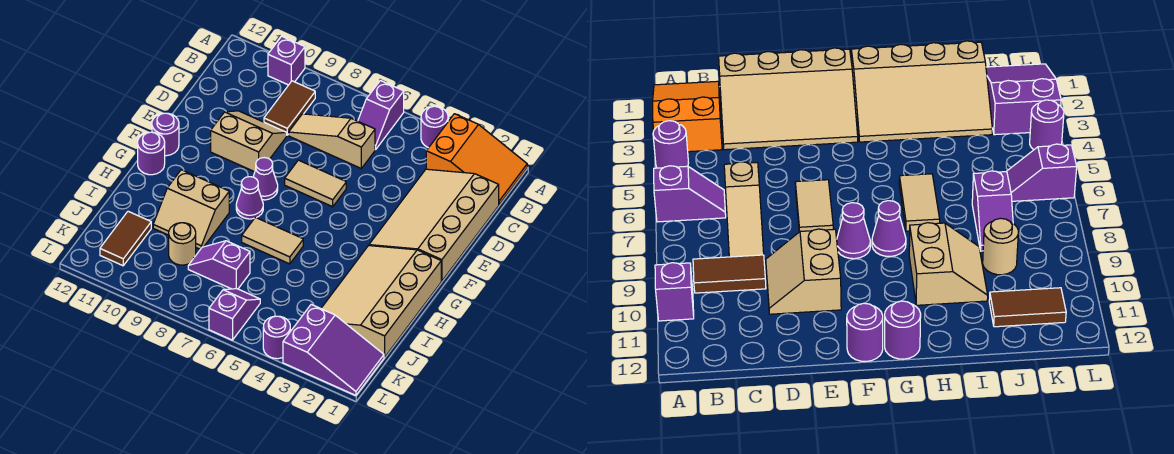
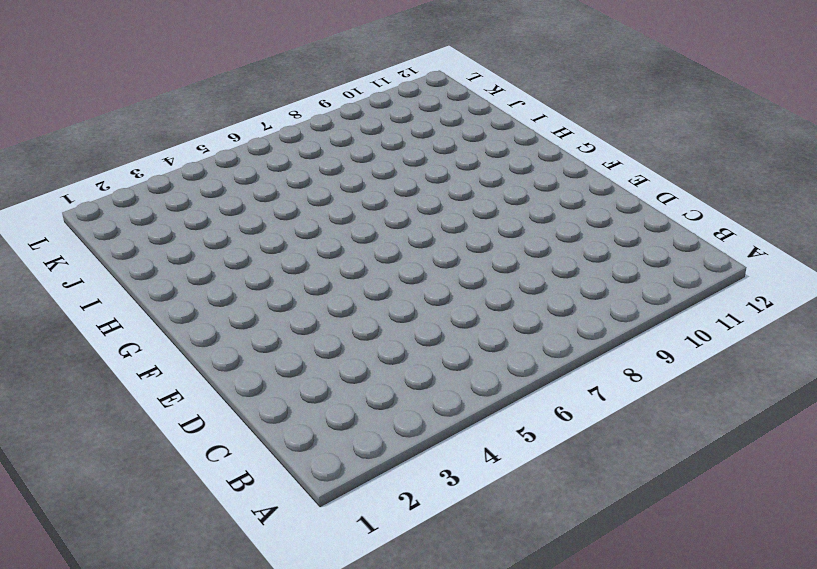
none -> orange 2x3 slope [426,114,527,205]
none -> purple 1x1 round brick [421,106,448,148]
none -> purple 1x2 slope [358,81,404,149]

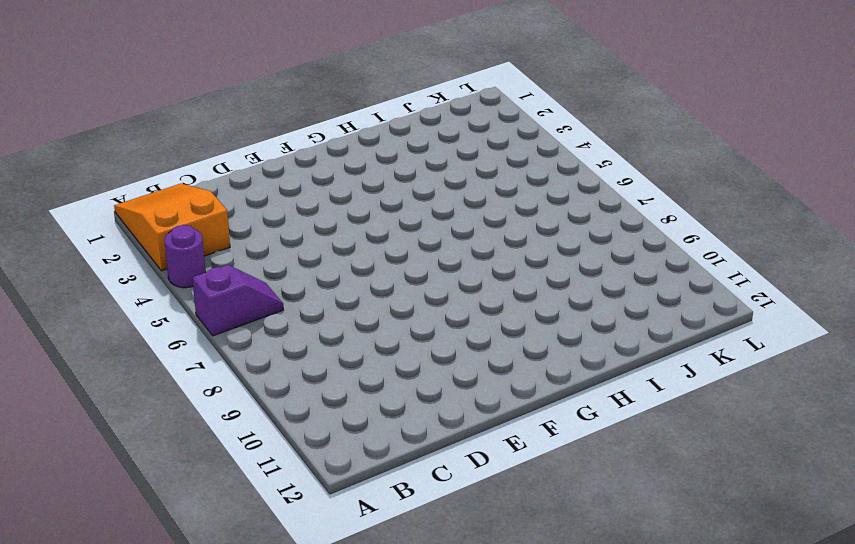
none -> purple 1x1 brick [268,36,305,85]
none -> brown 1x2 tile [264,81,315,135]
none -> tan 3x4 slope [369,169,499,281]

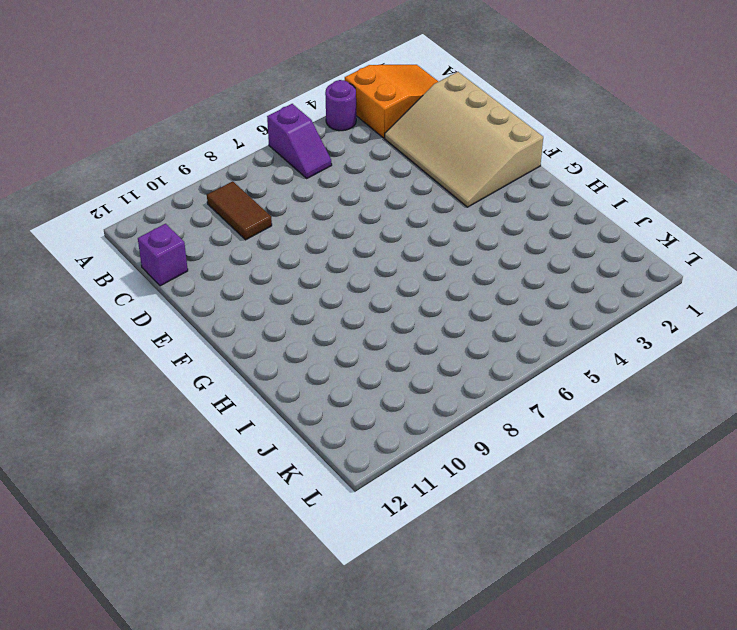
purple 1x1 brick [138,224,188,286] -> purple 1x1 brick moved to [268,36,305,85]
none -> tan 1x3 slope [289,114,375,168]
none -> tan 2x2 slope [211,111,287,172]
none -> tan 1x2 tile [285,160,346,207]

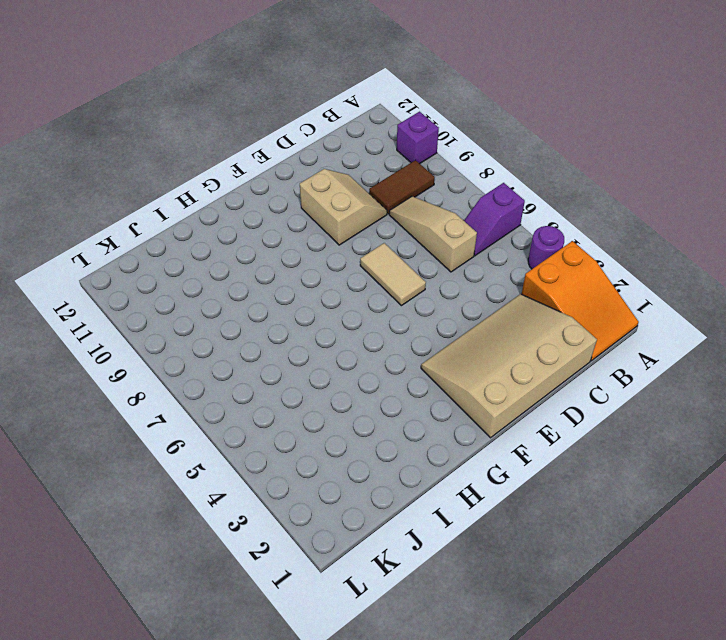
none -> purple 1x1 cone [253,158,278,200]
none -> purple 1x1 round brick [152,113,179,156]
none -> tan 3x4 slope [321,246,441,357]

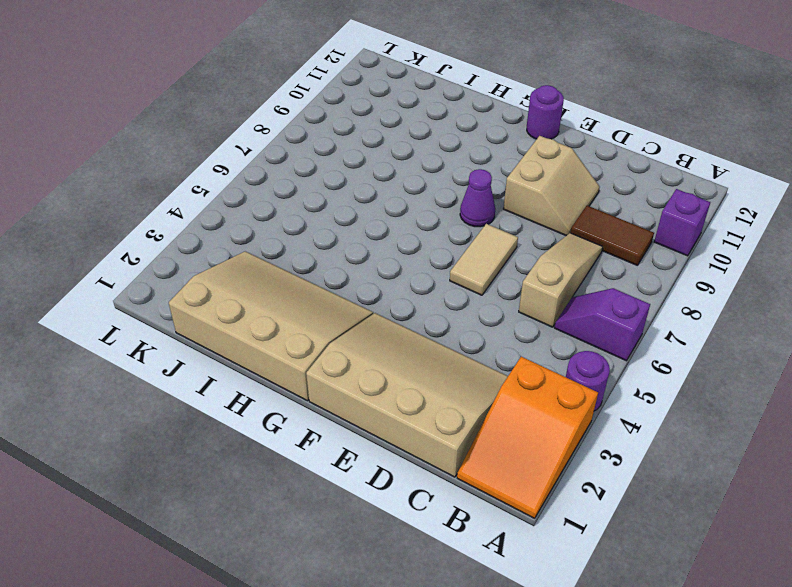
none -> purple 1x1 cone [236,177,263,219]
none -> purple 1x1 round brick [138,132,165,175]
none -> tan 1x2 tile [242,217,303,264]

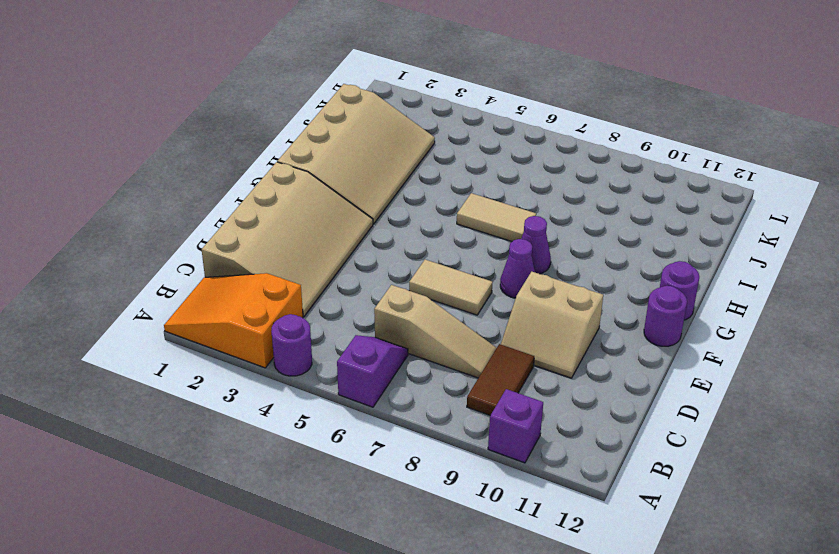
none -> tan 2x2 slope [153,170,229,249]
none -> purple 1x2 slope [188,241,250,289]
none -> tan 1x1 round brick [169,223,196,265]

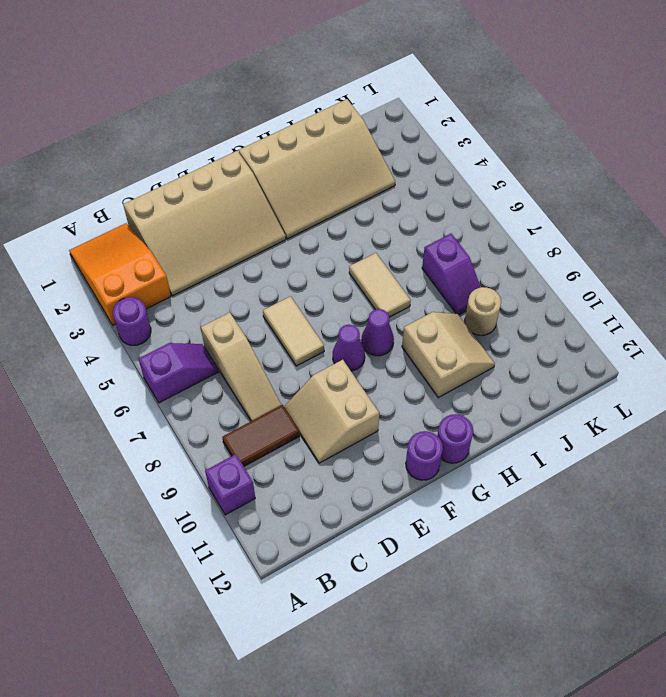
none -> brown 1x2 tile [100,211,151,266]
none -> purple 2x3 slope [283,304,384,395]
none -> purple 1x2 slope [209,289,260,340]

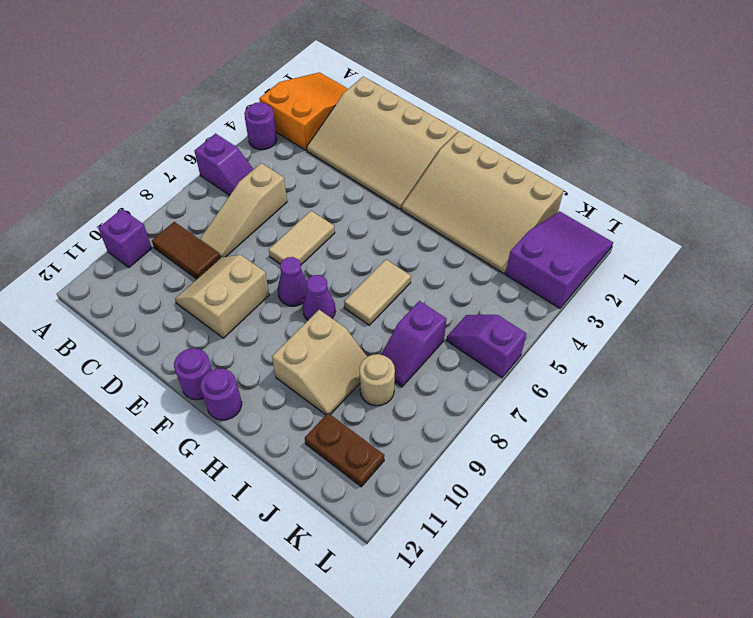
brown 1x2 plate [305,413,384,487] -> brown 1x2 tile [100,211,151,266]
none -> purple 1x1 round brick [263,316,290,359]

